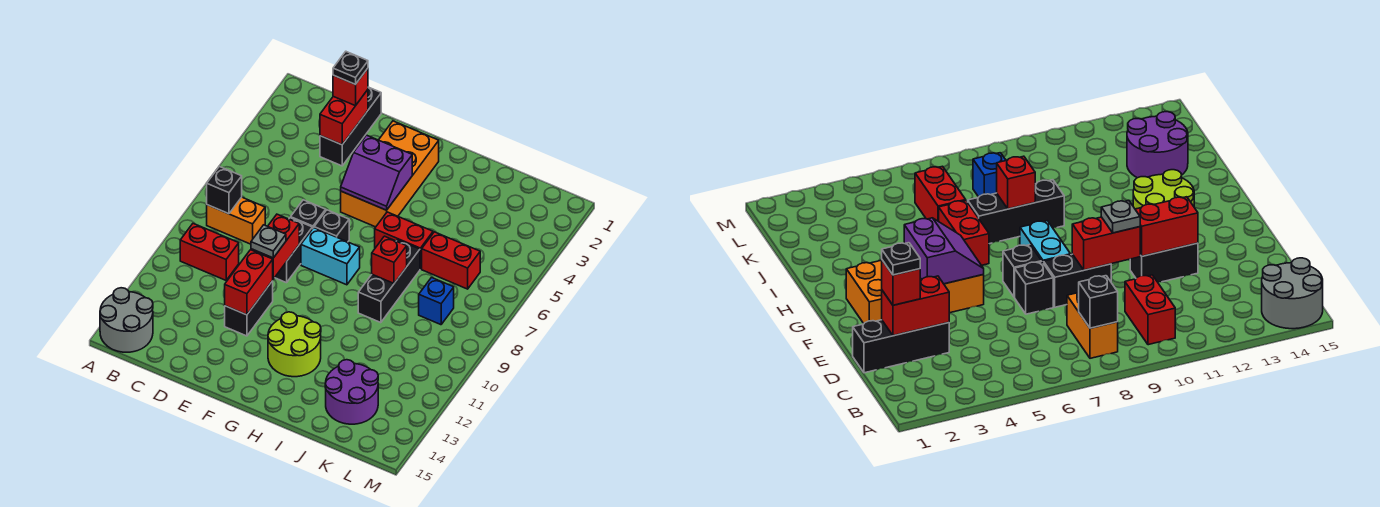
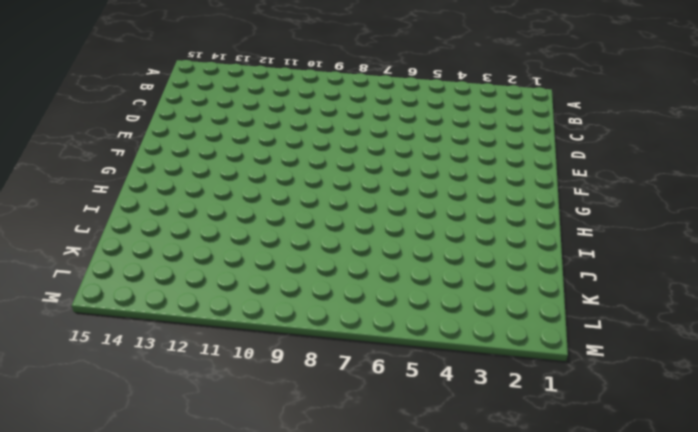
none -> grey 2x2 round brick [100,288,153,352]
none -> orange 1x2 brick [207,197,265,244]
none -> red 1x2 brick [180,224,239,280]

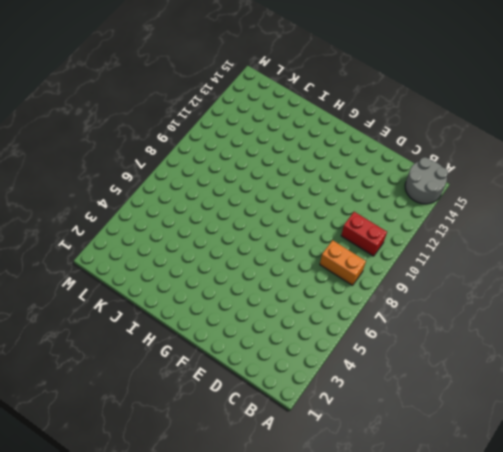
none -> black 1x3 brick [320,87,381,166]
none -> black 1x1 brick [291,200,326,229]
none -> black 1x2 brick [275,218,312,283]

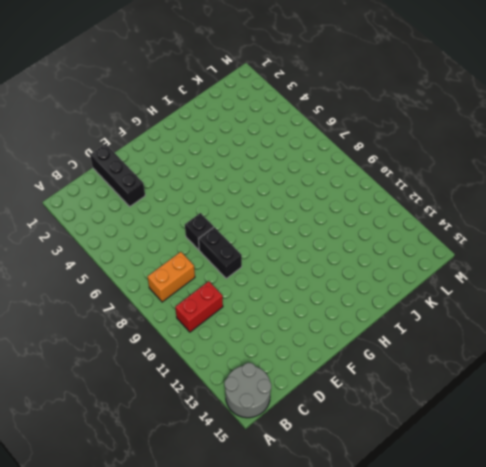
none -> black 1x2 brick [225,281,273,336]
none -> orange 2x4 brick [341,121,439,227]
none -> black 1x1 brick [314,210,349,242]

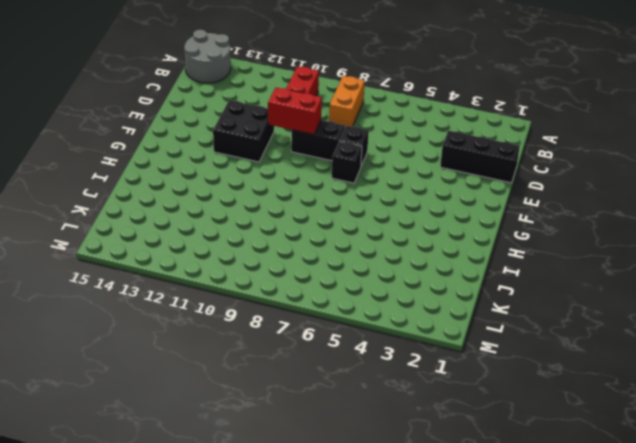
black 2x2 brick [213,100,274,162] -> black 1x2 brick [225,281,273,336]
none -> orange 2x4 brick [341,121,439,227]
none -> cyan 1x2 brick [301,228,360,285]
none -> lime 2x2 round brick [268,312,321,377]

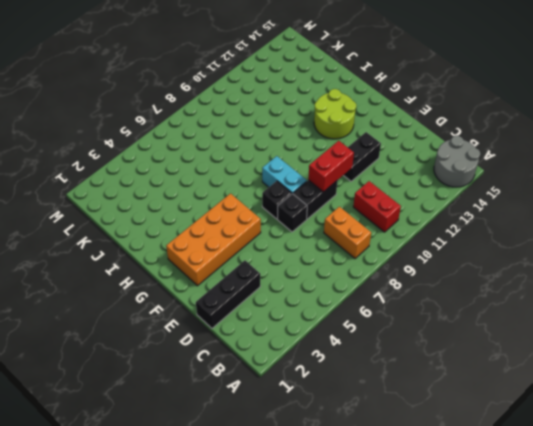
none -> red 1x2 brick [375,212,433,269]
none -> black 1x3 brick [358,240,420,323]
none -> red 1x2 brick [422,232,480,289]

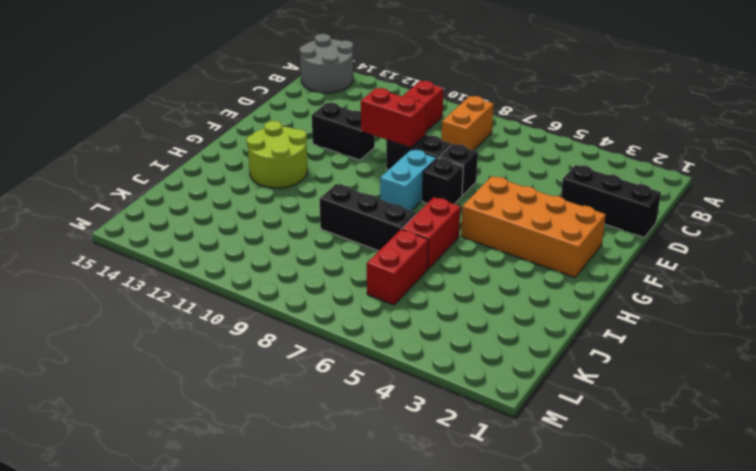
none -> purple 2x2 round brick [325,360,378,424]
none -> blue 1x1 brick [419,278,454,325]
none -> black 1x1 brick [207,166,242,214]

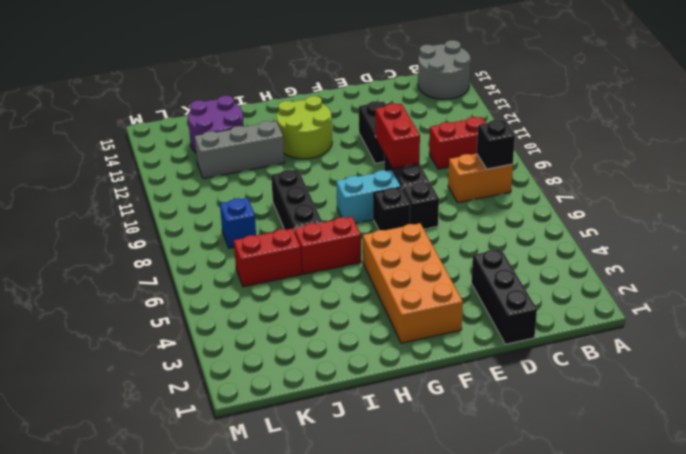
grey 1x3 brick [195,121,285,179] -> none
none -> red 1x2 brick [320,90,368,145]
none -> red 1x2 brick [225,250,273,315]
none -> purple 2x2 slope [341,135,412,210]

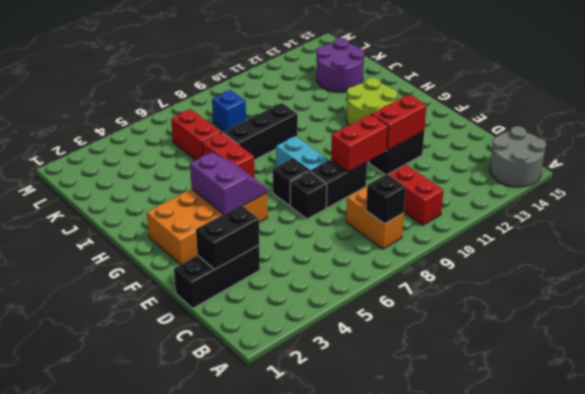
black 1x2 brick [196,205,259,270] -> red 1x2 brick [320,90,368,145]
none -> red 1x1 brick [372,236,407,283]
none -> red 1x1 brick [333,68,368,106]
none -> grey 1x1 plate [251,225,286,258]

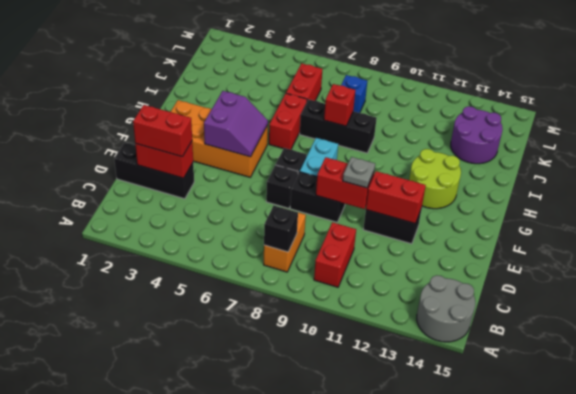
red 1x2 brick [133,105,192,157] -> red 1x1 brick [333,68,368,106]
none -> black 1x1 plate [333,52,368,85]

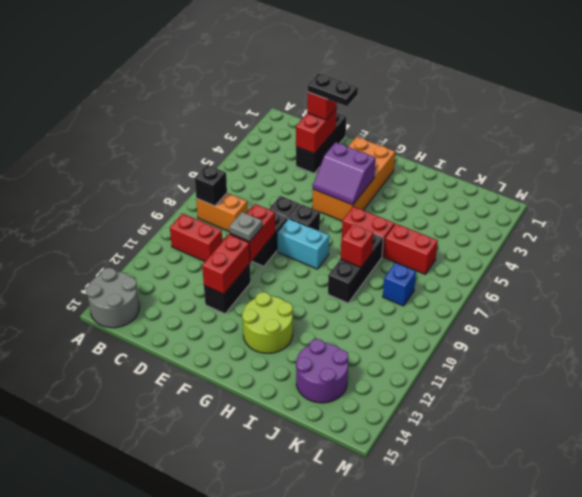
black 1x2 plate [308,73,358,106] -> black 1x1 plate [333,52,368,85]

